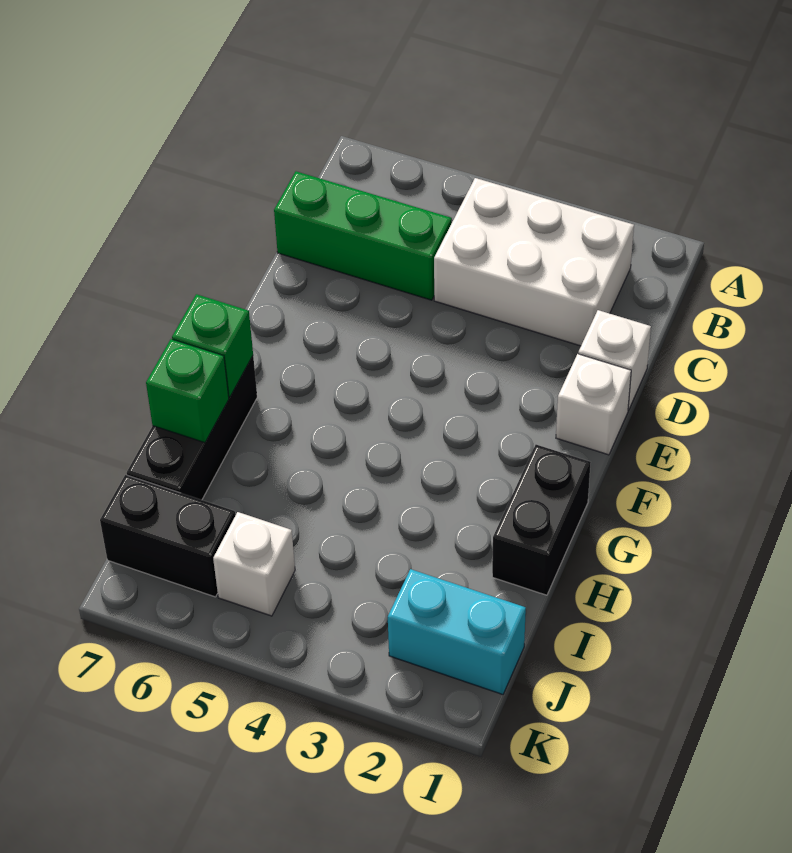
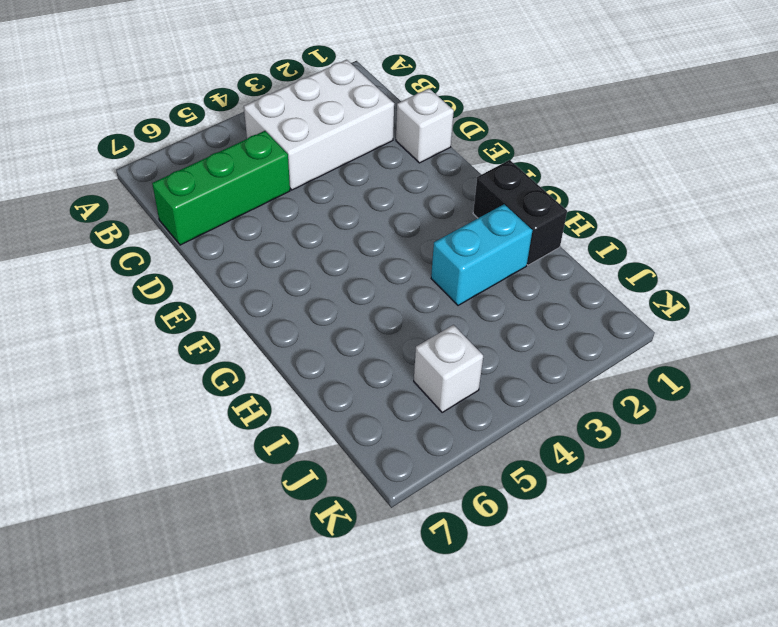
cyan 1x2 brick [431,204,532,305] -> cyan 1x2 brick moved to [388,569,526,695]
none -> white 1x1 brick [556,354,631,455]
none -> black 1x3 brick [127,356,257,500]

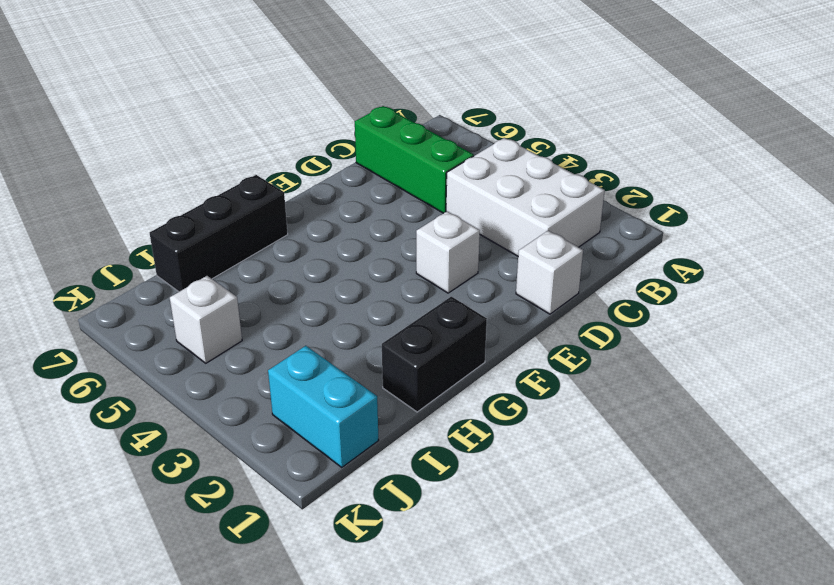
white 1x1 brick [416,211,480,293] -> white 1x1 brick moved to [556,354,631,455]
none -> black 1x2 brick [100,475,235,597]
none -> green 1x1 brick [172,294,253,397]

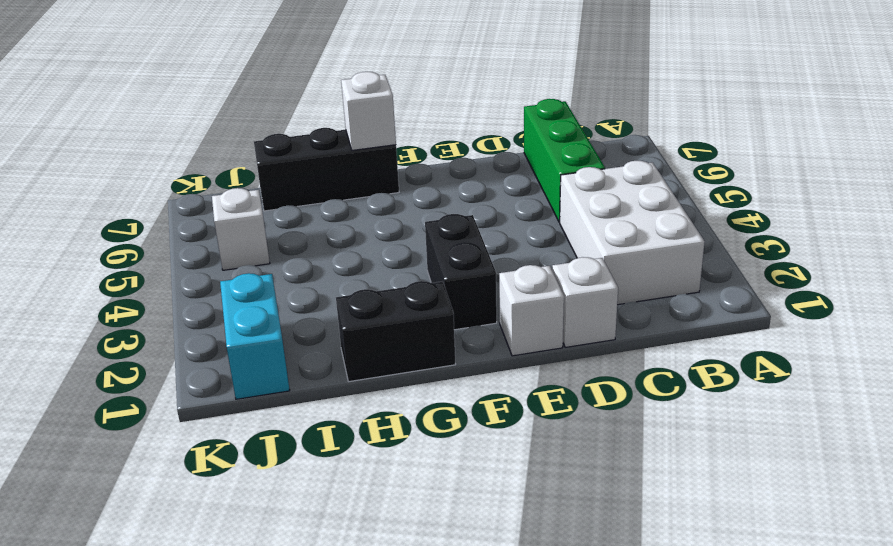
black 1x2 brick [425,214,497,330] -> black 1x2 brick moved to [100,475,235,597]
white 1x1 brick [341,72,396,150] -> green 1x1 brick [172,294,253,397]
none -> green 1x1 brick [146,339,229,443]

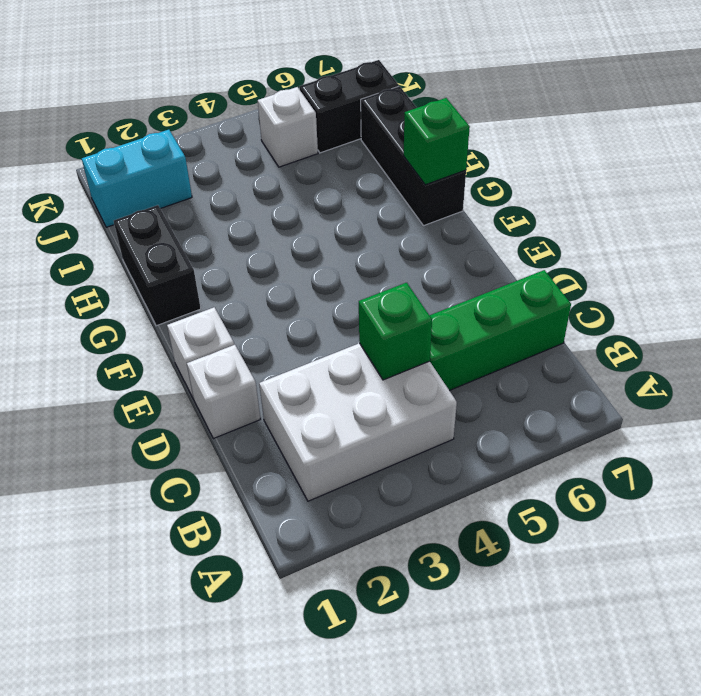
green 1x1 brick [359,283,432,380] -> green 1x1 brick moved to [146,339,229,443]

